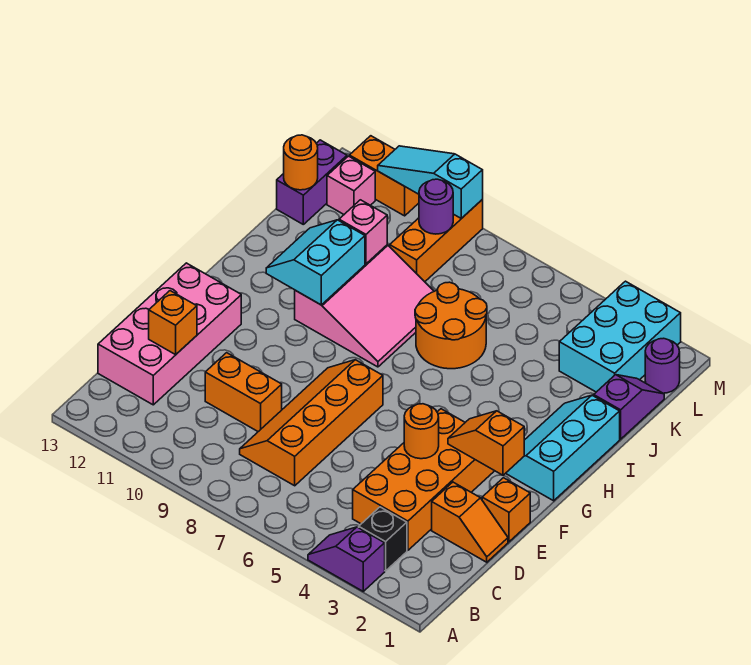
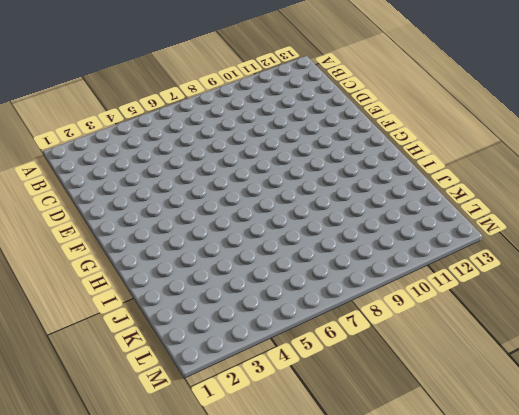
none -> purple 1x2 slope [308,527,385,591]
none -> black 1x1 brick [359,507,407,571]
none -> orange 2x4 brick [353,409,494,550]

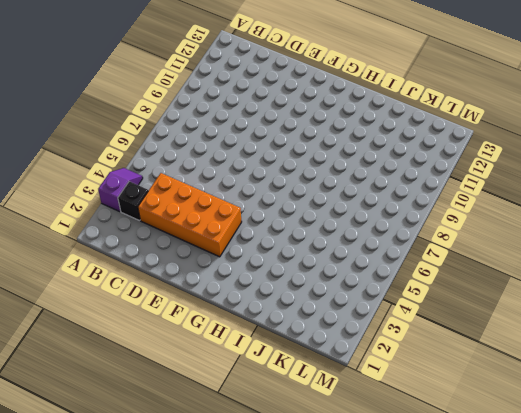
none -> orange 2x4 slope [240,360,383,486]
none -> pink 2x4 brick [98,263,241,405]
none -> orange 1x2 slope [432,482,508,562]

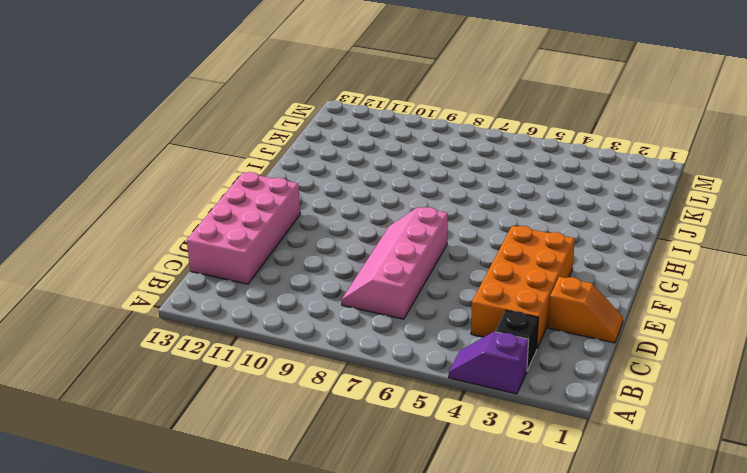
pink 2x4 slope [341,207,448,319] -> orange 2x4 slope [240,360,383,486]
none -> orange 1x2 brick [205,353,282,432]
none -> orange 1x1 brick [482,478,530,542]
none -> cyan 2x3 slope [506,395,620,501]

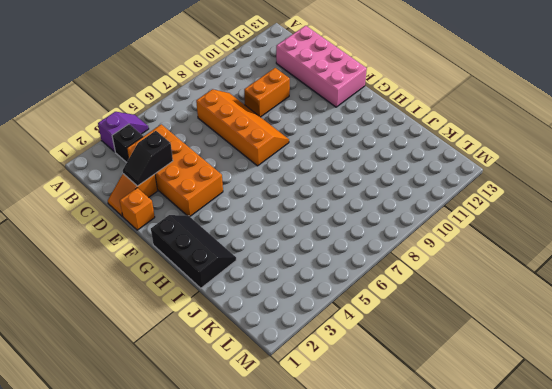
black 1x2 slope [123,131,173,186] -> none
black 2x3 slope [151,215,236,288] -> cyan 2x3 slope [506,395,620,501]
none -> pink 3x3 slope [295,245,434,367]
none -> orange 2x2 round brick [415,282,487,369]
none -> purple 1x2 slope [594,375,664,439]

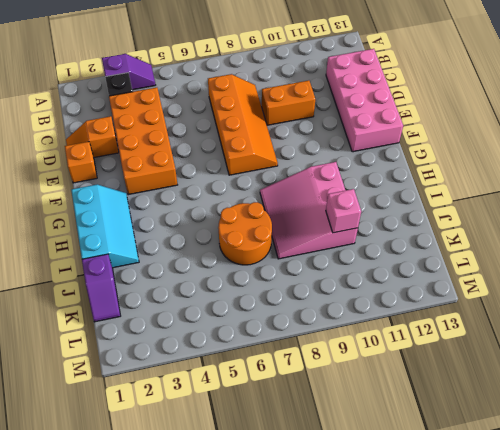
none -> cyan 2x3 brick [559,281,681,392]
none -> orange 1x3 brick [390,199,483,282]
none -> purple 1x2 brick [277,140,347,224]

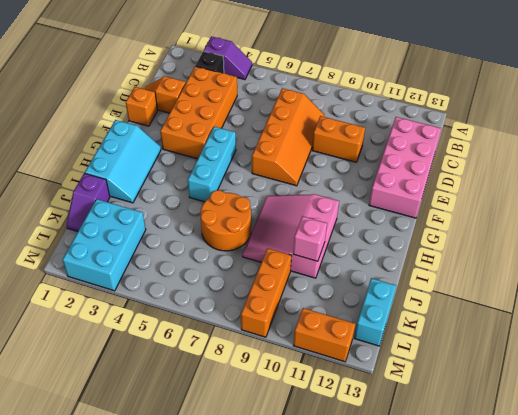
cyan 1x3 brick [188,127,236,202] -> none
cyan 1x2 brick [354,278,396,346] -> purple 1x2 brick [277,140,347,224]
none -> purple 1x1 round brick [645,338,680,394]
none -> pink 1x1 brick [327,156,375,214]
none -> orange 1x1 brick [149,291,197,355]

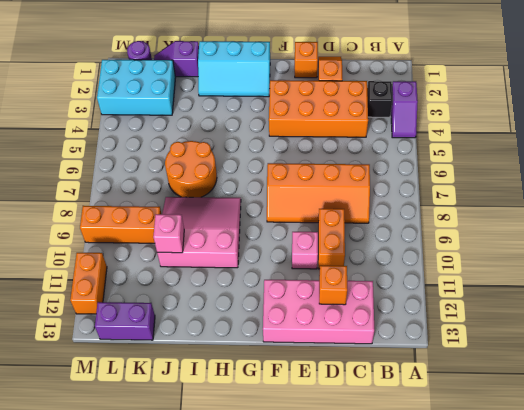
pink 1x1 brick [292,232,318,269] -> pink 1x1 brick moved to [327,156,375,214]
none -> orange 1x1 round brick [404,404,439,459]
none -> orange 1x2 slope [448,411,524,475]
none -> cyan 2x2 slope [266,220,365,305]

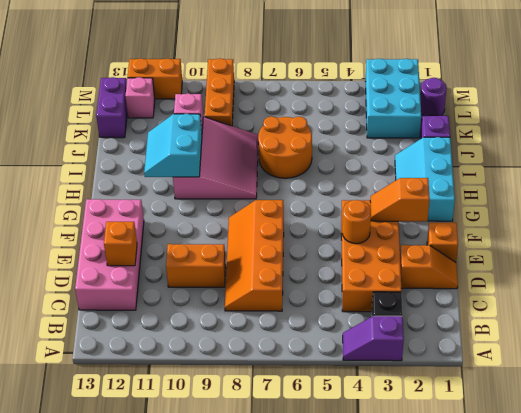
none -> orange 1x1 round brick [284,135,318,190]
none -> purple 1x1 round brick [419,179,453,234]
none -> cyan 1x3 slope [378,146,483,218]

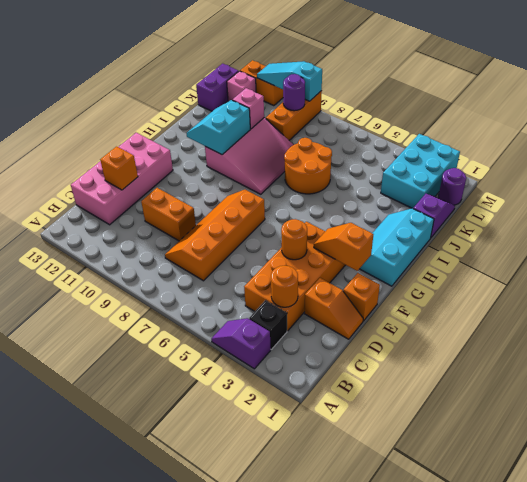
orange 1x1 round brick [271,266,298,307] -> orange 1x1 round brick moved to [284,135,318,190]

